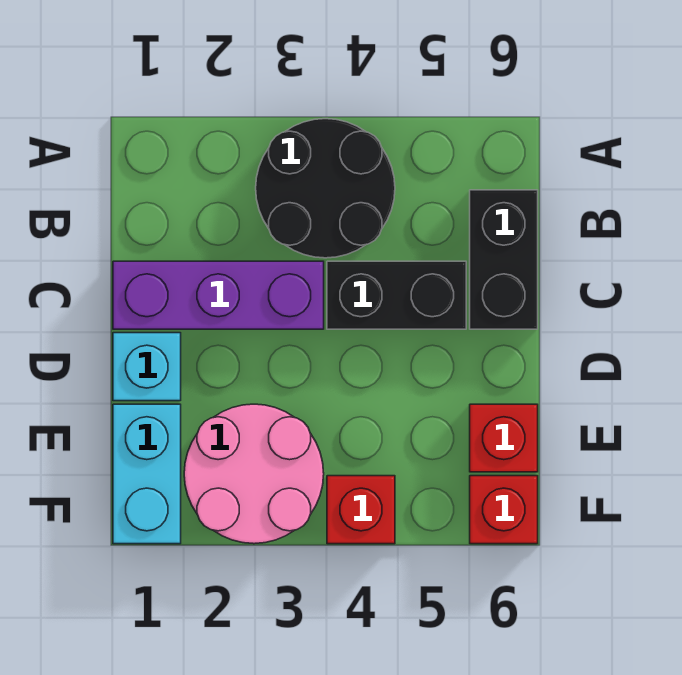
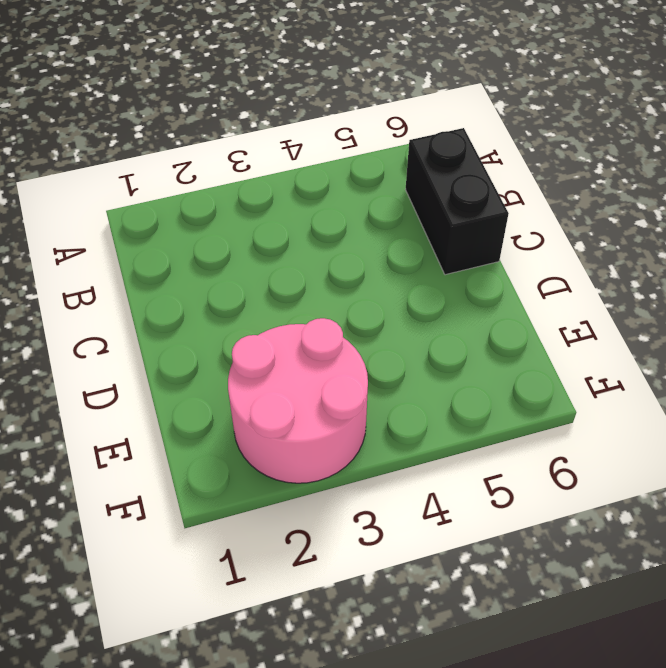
none -> black 2x2 round brick [256,119,395,258]
none -> purple 1x3 brick [113,261,324,329]

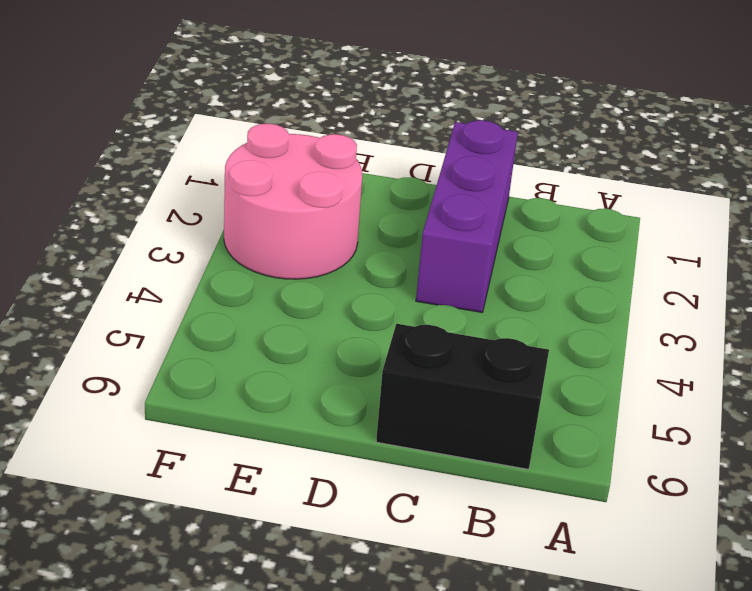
none -> black 2x2 round brick [256,119,395,258]
none -> black 1x2 brick [327,261,466,329]

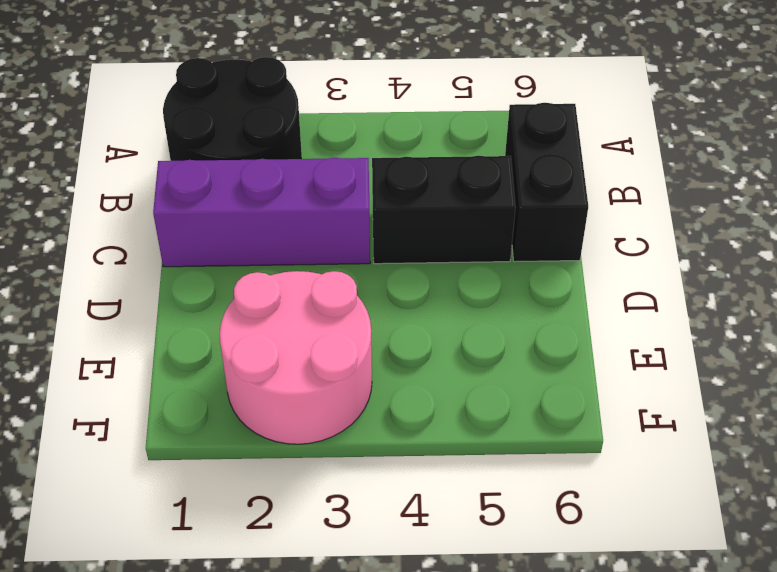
black 2x2 round brick [163,57,302,161] -> black 2x2 round brick moved to [256,119,395,258]
none -> cyan 1x1 brick [113,333,181,401]
none -> cyan 1x2 brick [113,404,181,544]

